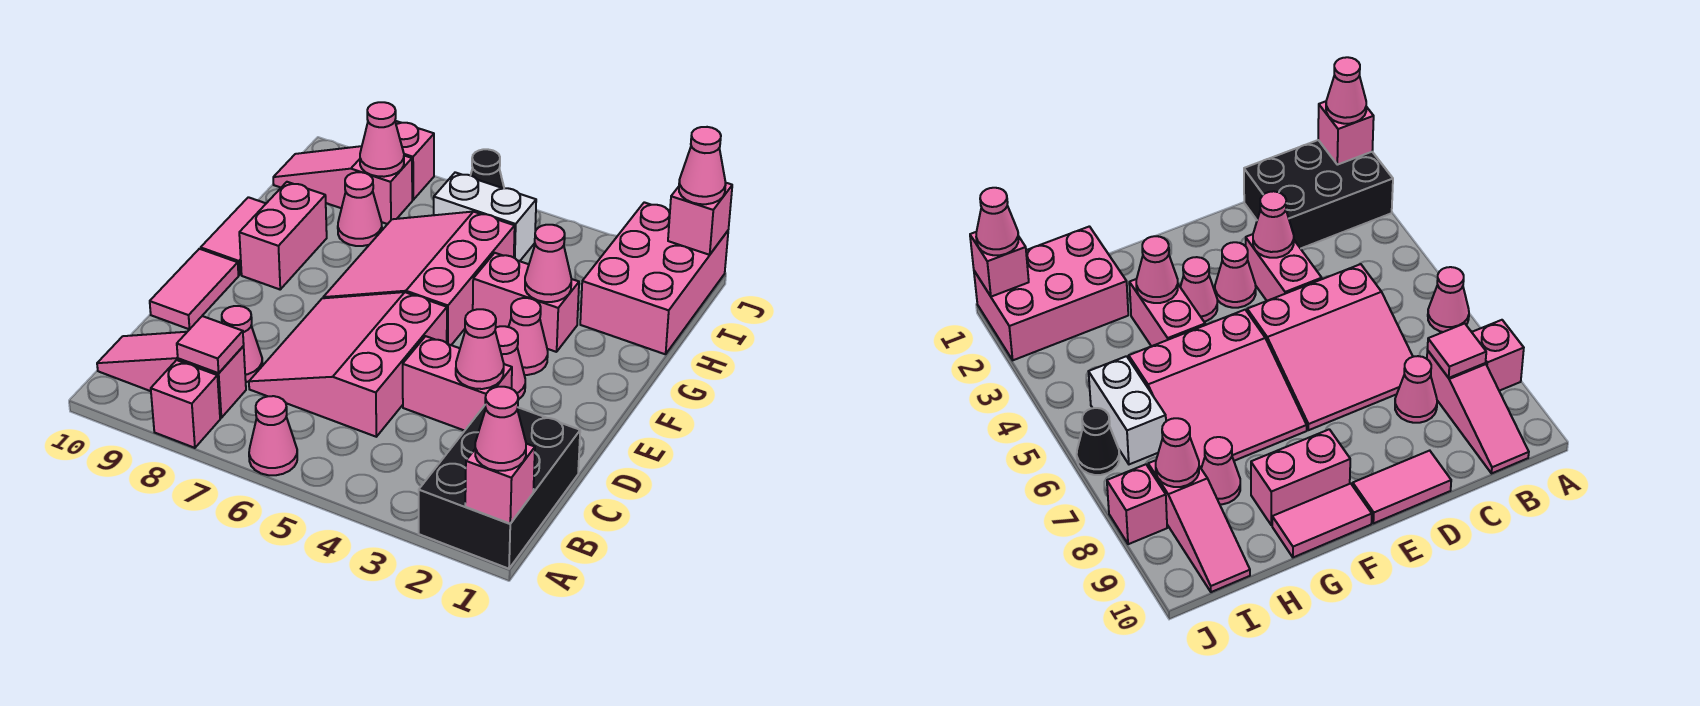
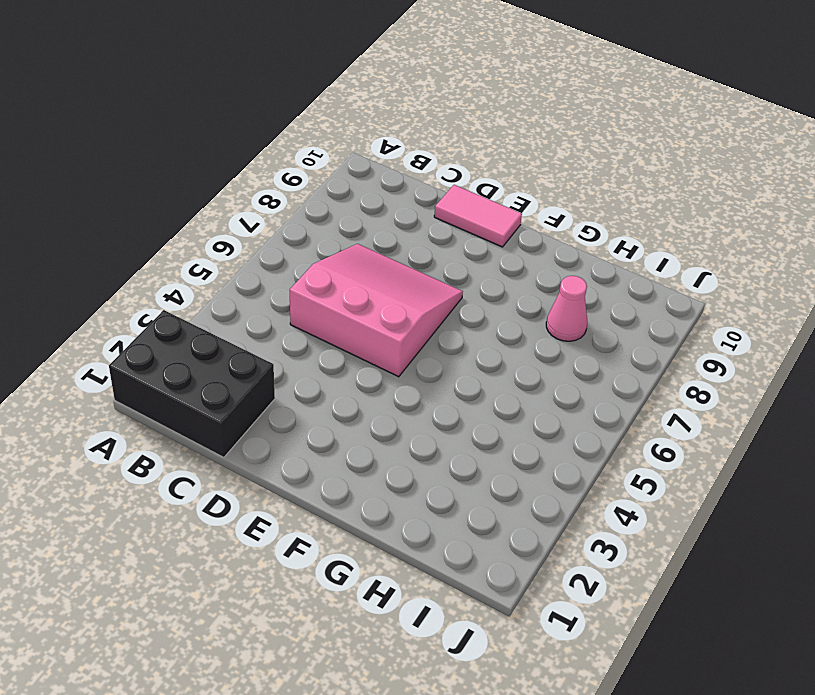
none -> pink 1x1 cone [249,396,297,475]
none -> pink 1x1 brick [151,360,220,448]
none -> pink 1x3 slope [97,332,246,418]

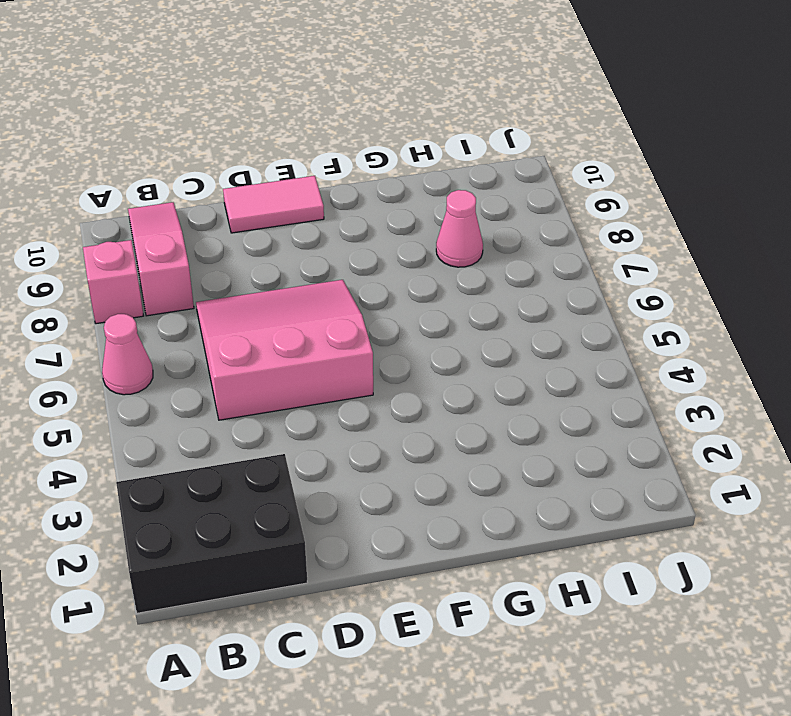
none -> pink 1x1 cone [222,306,263,382]
none -> pink 1x2 brick [403,336,512,431]
none -> pink 1x1 cone [495,326,525,400]

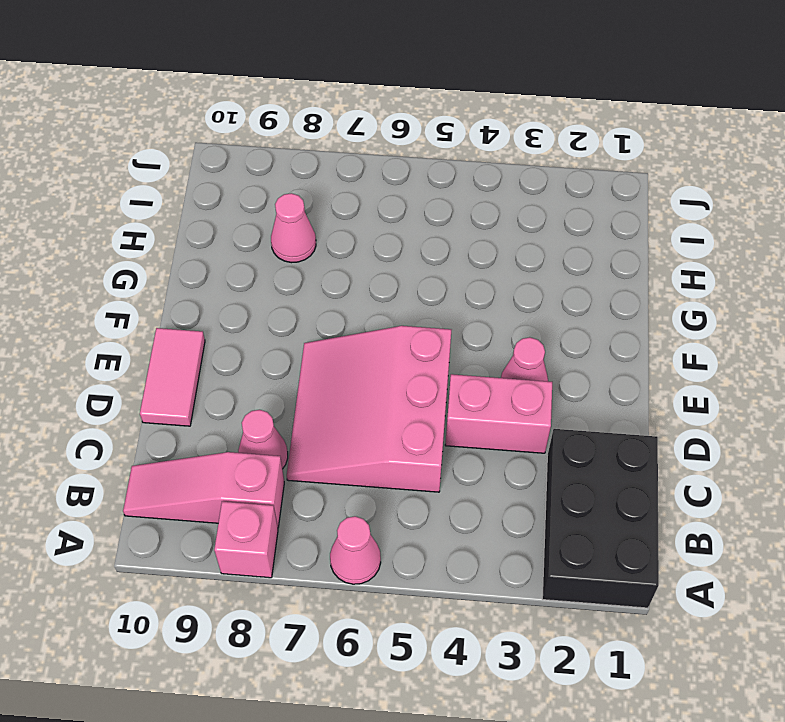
none -> pink 1x1 cone [509,298,548,375]
none -> pink 3x3 slope [323,212,515,345]
none -> pink 1x2 brick [239,182,327,289]

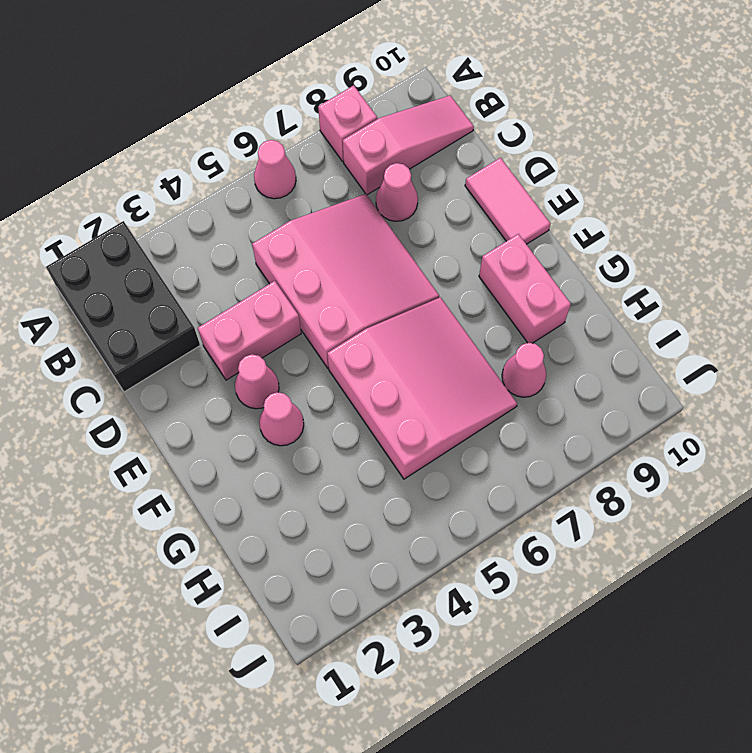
none -> pink 1x2 tile [201,197,266,275]
none -> pink 1x2 brick [473,253,579,352]
none -> pink 2x3 brick [580,202,728,354]

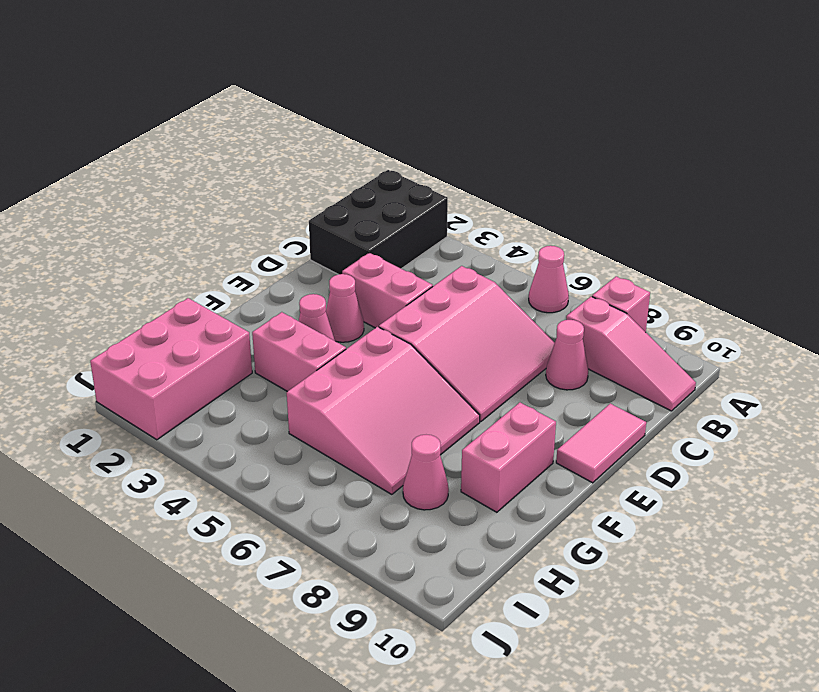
none -> pink 1x2 tile [201,197,266,275]
none -> white 1x2 brick [434,172,536,261]
none -> pink 1x3 slope [273,146,412,224]

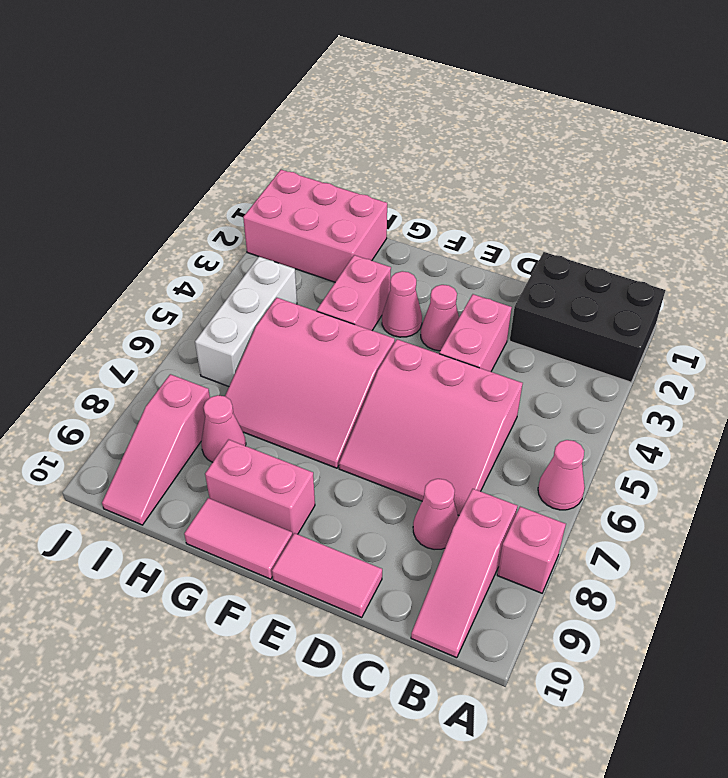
white 1x3 brick [195,257,297,386] -> white 1x2 brick [434,172,536,261]
none -> black 1x1 cone [471,149,504,188]
none -> pink 1x1 brick [395,121,434,200]
none -> pink 1x1 brick [465,444,535,523]

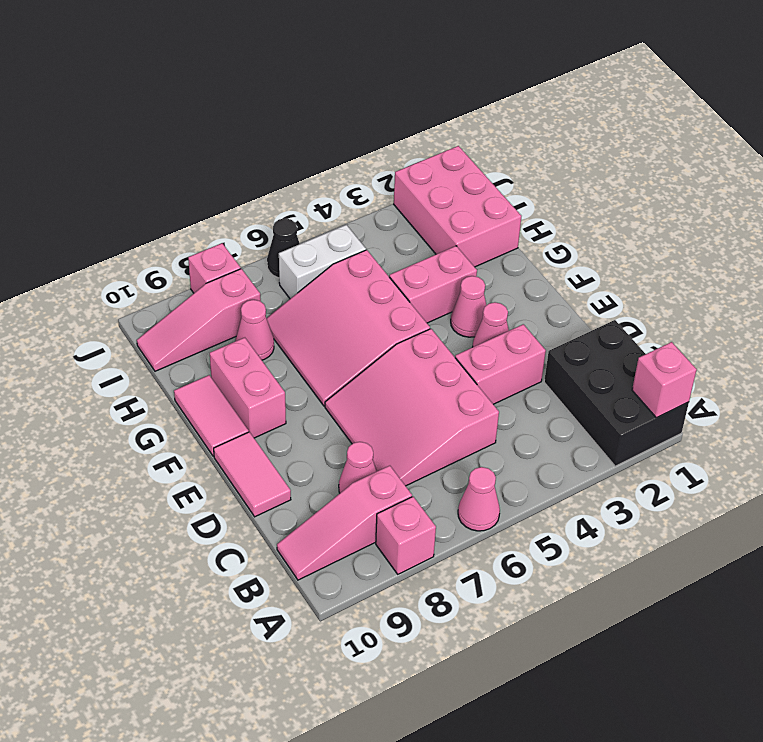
none -> pink 1x1 tile [177,316,244,373]
none -> pink 1x1 cone [456,309,504,389]
none -> pink 1x1 cone [525,225,571,302]

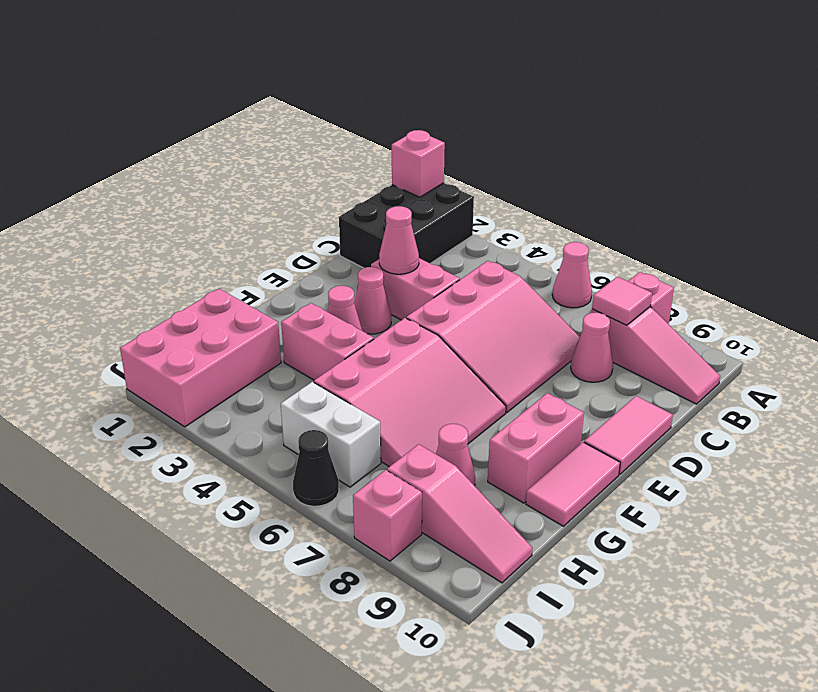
none -> pink 1x1 cone [525,225,571,302]
none -> pink 1x1 cone [360,102,404,177]
none -> pink 1x1 brick [668,183,732,255]

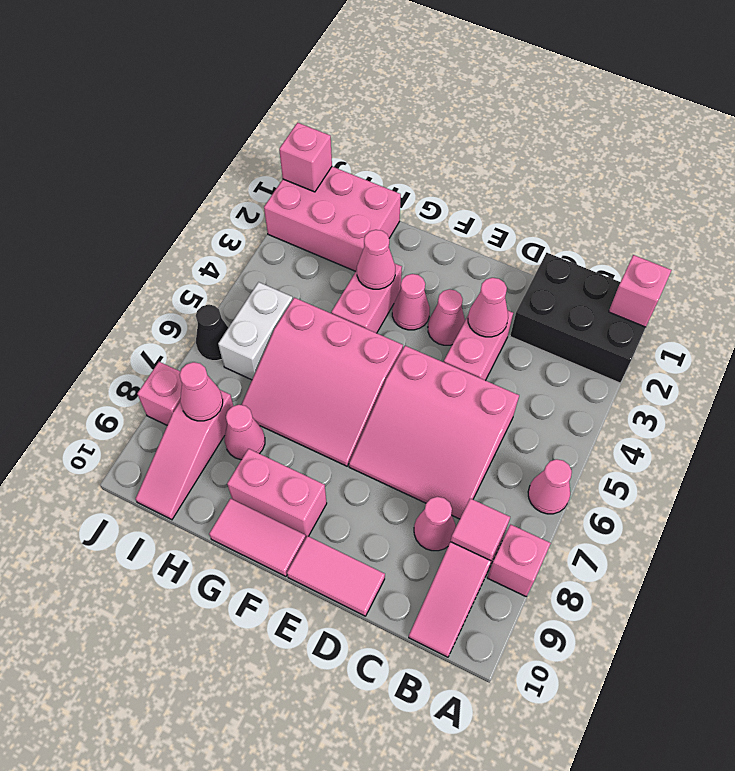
none -> pink 1x1 cone [475,387,526,471]
none -> pink 1x1 cone [679,127,726,204]

